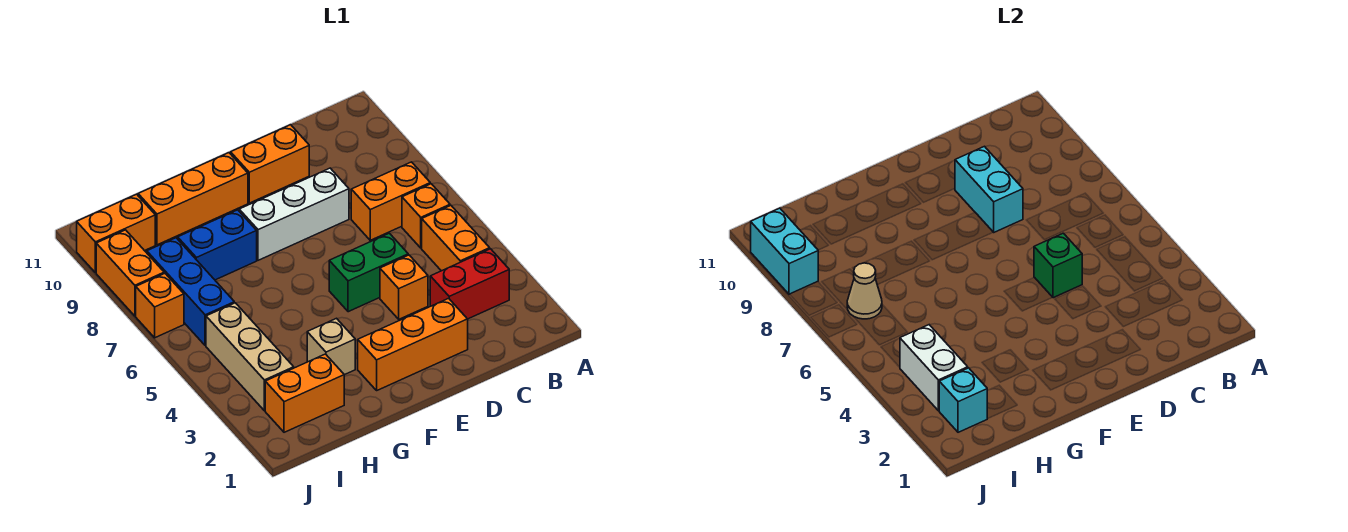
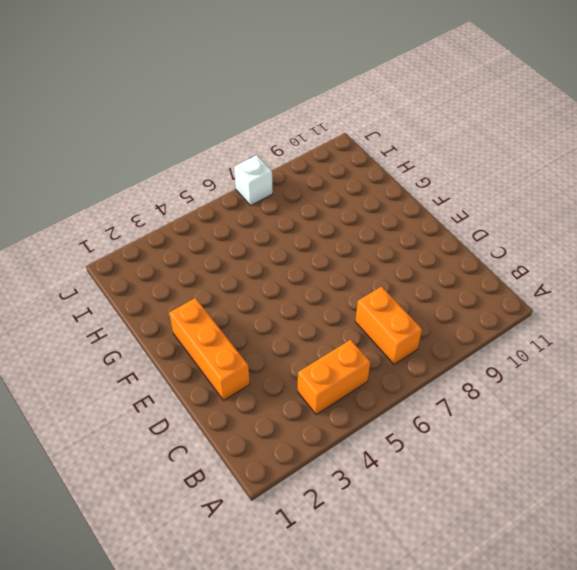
white 1x1 brick [234,155,273,205] -> orange 1x1 brick [136,274,184,338]
none -> red 1x2 brick [430,249,509,319]
none -> orange 1x1 brick [402,184,450,248]
none -> orange 1x1 brick [380,255,428,319]

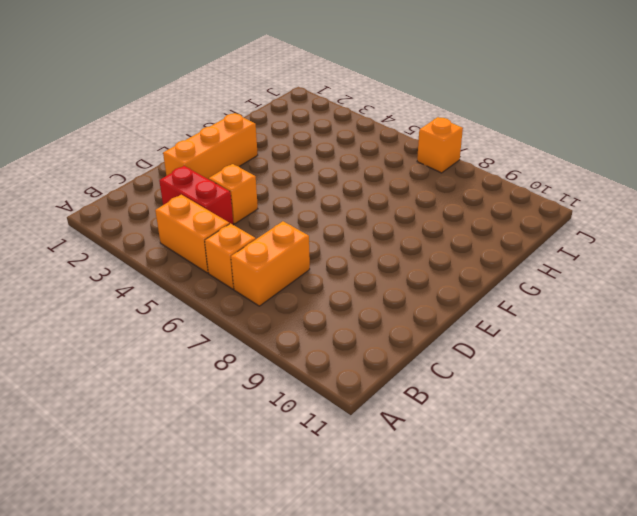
red 1x2 brick [159,166,233,224] -> red 1x2 brick turned to [430,249,509,319]
none -> green 1x2 brick [329,233,408,312]
none -> white 1x3 brick [239,168,349,260]
none -> orange 1x2 brick [231,125,309,203]

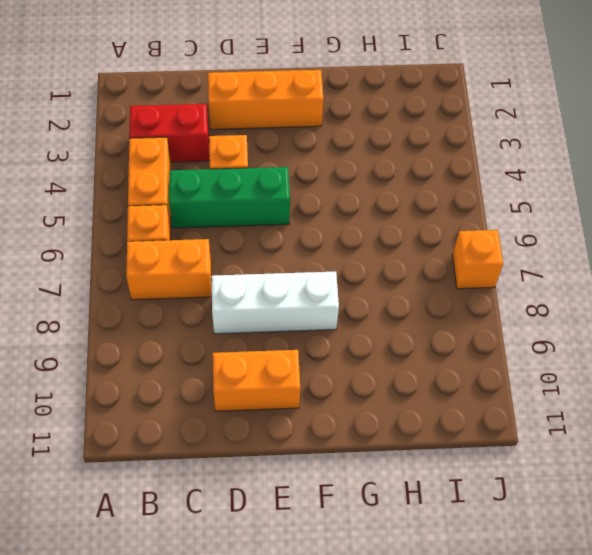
green 1x3 brick [169,167,290,228] -> green 1x2 brick [329,233,408,312]
none -> orange 1x3 brick [138,153,248,245]
none -> tan 1x1 brick [307,318,355,375]
none -> blue 1x2 brick [178,210,257,280]

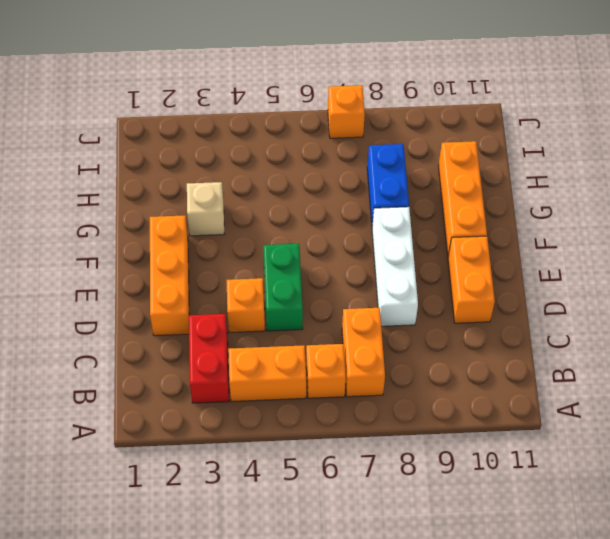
none -> orange 1x2 brick [265,354,344,432]
none -> tan 1x3 brick [206,303,294,411]
none -> blue 1x3 brick [147,238,234,346]

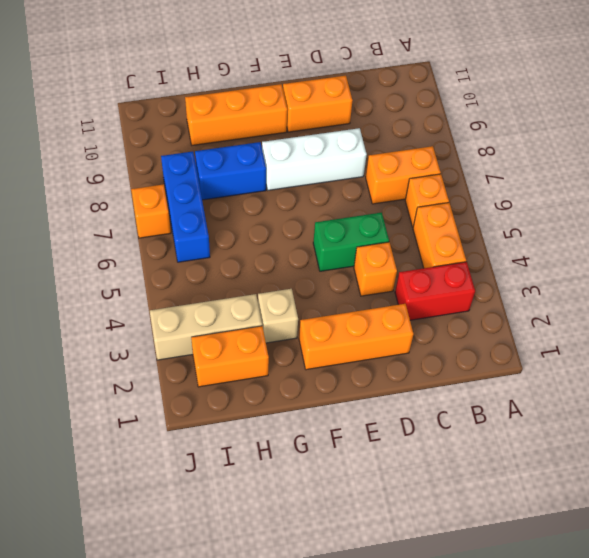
tan 1x3 brick [150,294,262,360] -> tan 1x3 brick turned to [206,303,294,411]
none -> orange 1x2 brick [77,194,155,273]
none -> orange 1x2 brick [96,230,164,316]
none -> green 1x1 brick [1034,233,1082,298]

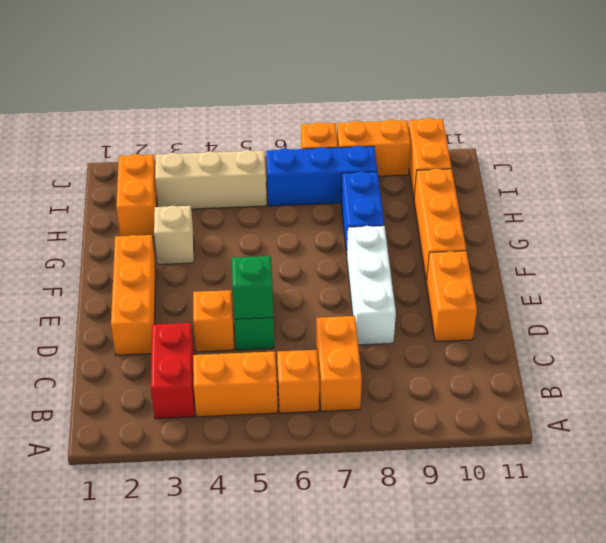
none -> cyan 1x2 brick [955,146,1023,232]
none -> cyan 1x1 brick [939,368,987,432]
none -> white 1x2 brick [900,325,968,411]

